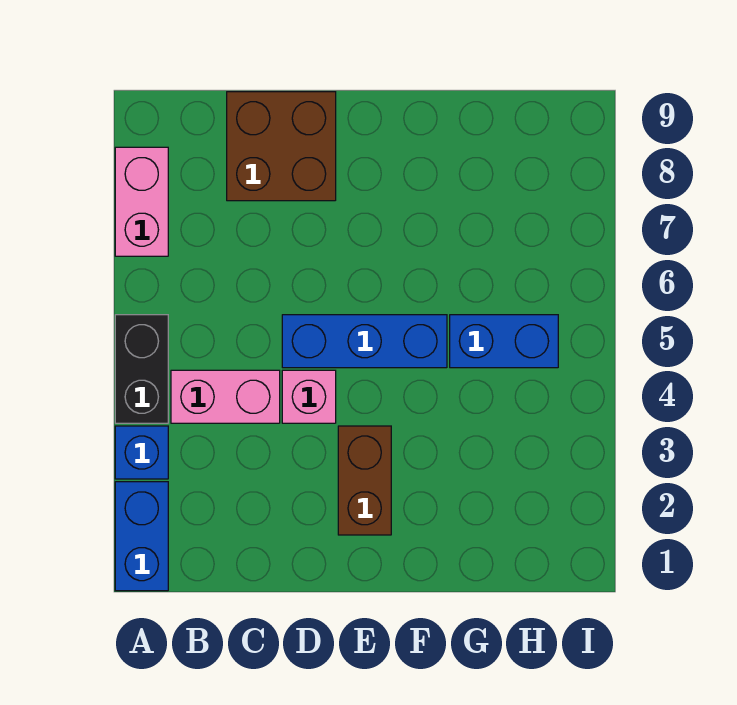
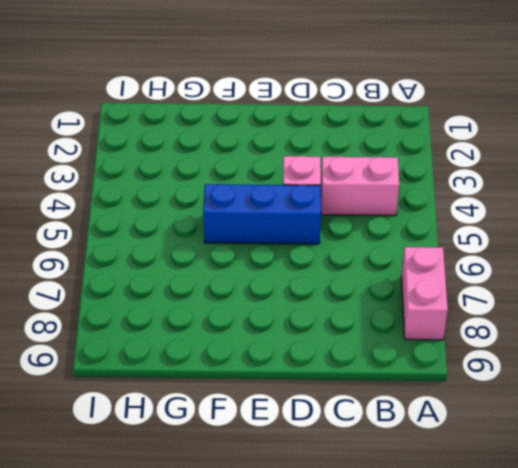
none -> blue 1x2 brick [115,482,168,591]
none -> blue 1x1 brick [115,426,168,479]

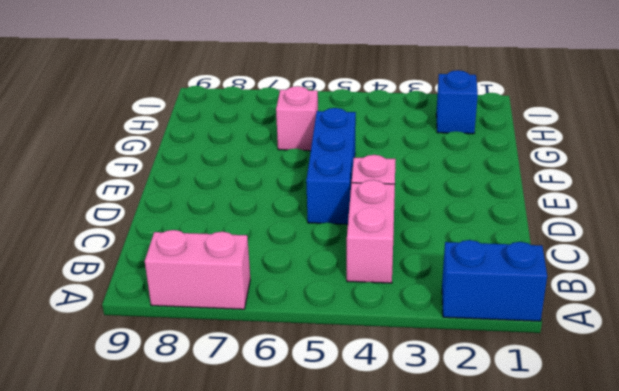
pink 1x1 brick [276,86,318,151] -> none
blue 1x1 brick [436,70,478,134] -> blue 1x1 brick moved to [115,426,168,479]
none -> black 1x2 brick [115,315,168,423]
none -> brown 2x2 brick [227,92,336,201]

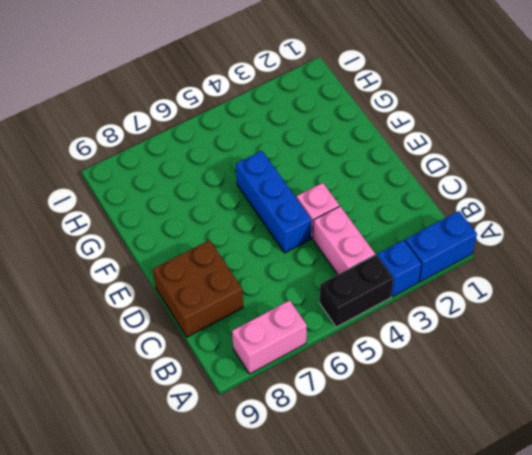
none -> brown 1x2 brick [338,426,391,535]
none -> blue 1x2 brick [450,315,558,368]

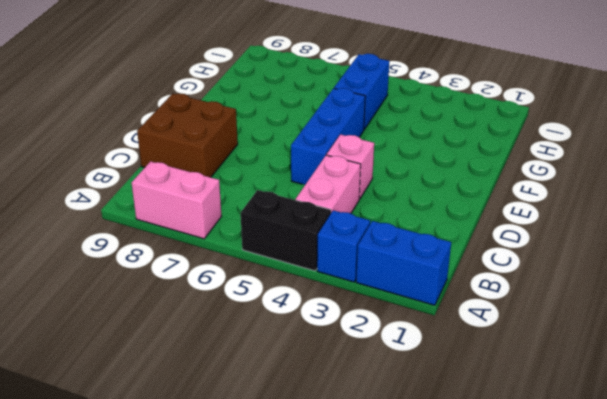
none -> brown 1x2 brick [338,426,391,535]

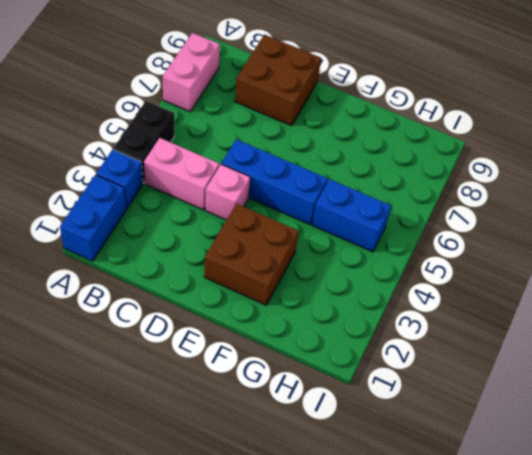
brown 2x2 brick [204,204,299,305] -> brown 1x2 brick [338,426,391,535]

